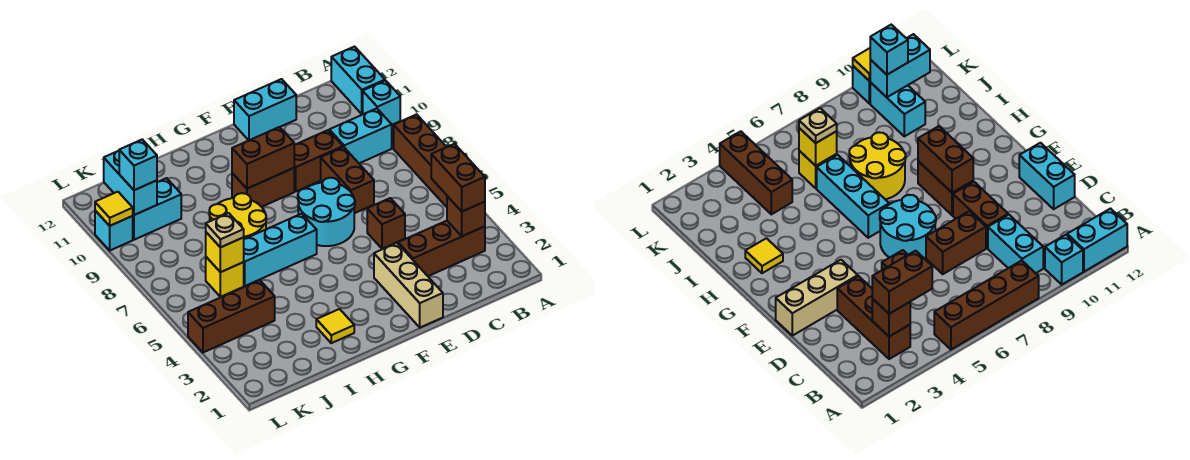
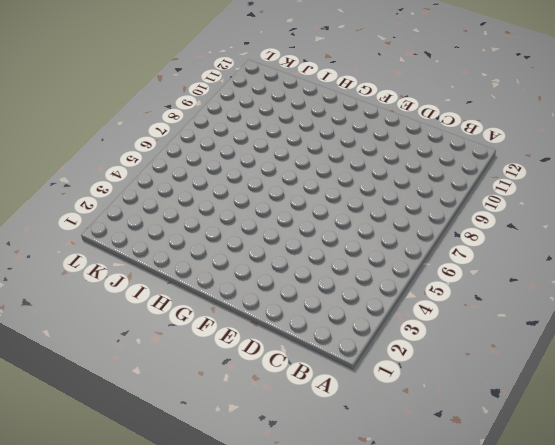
none -> brown 1x4 brick [394,114,447,207]
none -> cyan 1x1 brick [363,81,400,125]
none -> cyan 1x2 brick [331,47,385,114]

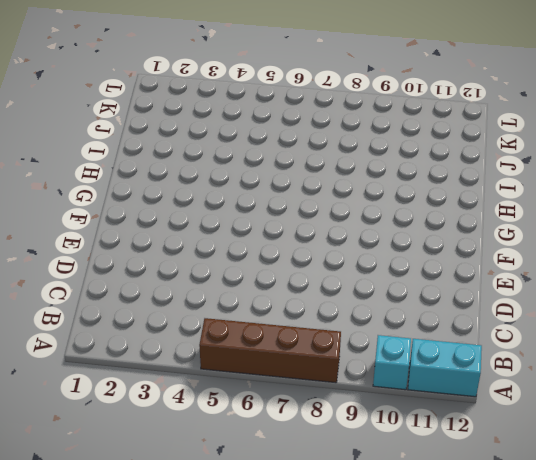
none -> brown 1x3 brick [398,221,485,276]
none -> cyan 1x2 brick [329,108,392,163]
none -> brown 1x1 brick [367,198,405,249]

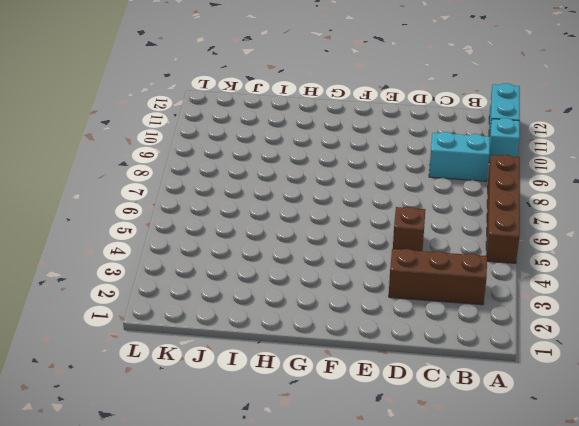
none -> brown 1x2 brick [321,147,374,213]
none -> brown 1x2 brick [294,130,343,191]
none -> cyan 1x2 brick [234,79,296,140]

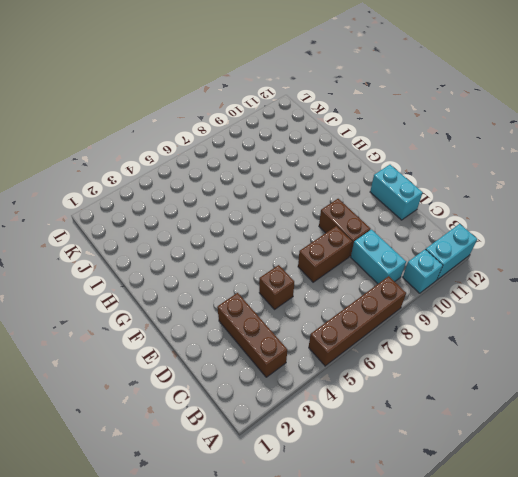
none -> tan 1x3 brick [374,243,443,328]
none -> cyan 2x2 round brick [298,178,355,246]
none -> brown 1x2 brick [232,168,294,207]

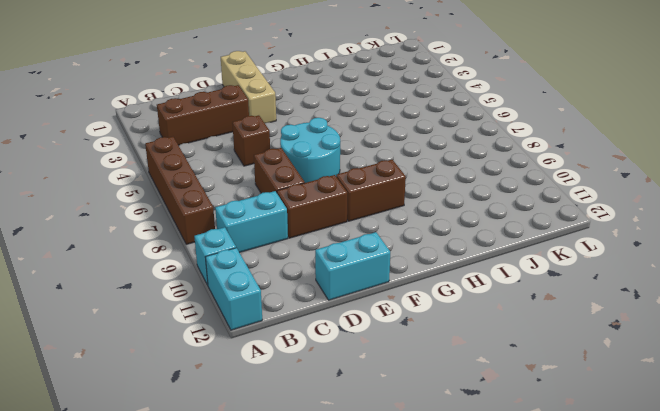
none -> cyan 1x3 brick [244,214,317,286]
none -> yellow 1x1 tile [316,309,354,343]
none -> yellow 2x2 round brick [209,193,266,239]

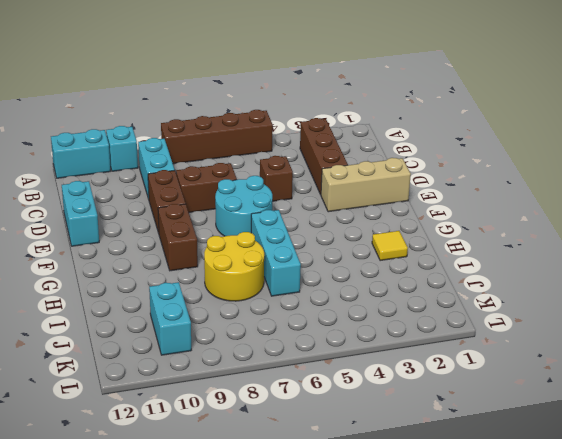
none -> brown 1x3 brick [188,280,275,352]
none -> yellow 1x1 brick [206,257,244,297]
none -> cyan 1x1 brick [95,211,133,250]

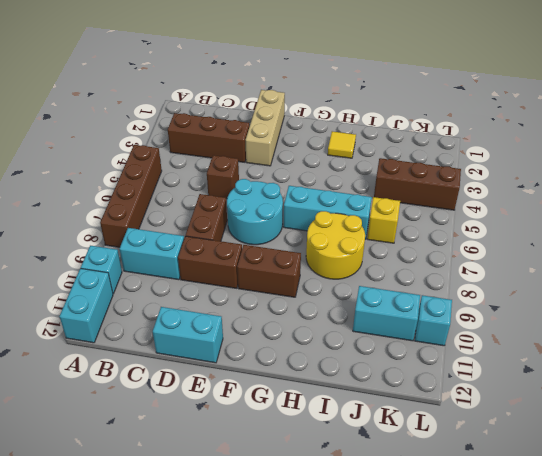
none -> brown 1x1 brick [447,196,485,236]
none -> brown 1x2 brick [232,127,294,189]
none -> yellow 1x1 brick [206,232,244,272]

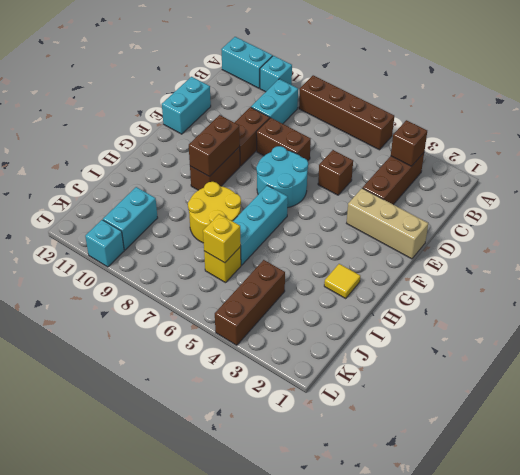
none -> cyan 1x2 brick [104,151,157,215]
none -> yellow 1x1 tile [95,192,133,226]
none -> brown 1x2 brick [431,144,485,211]

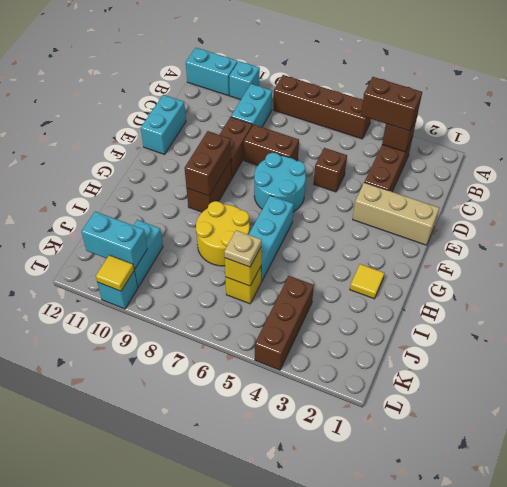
none -> cyan 1x1 brick [119,139,157,190]

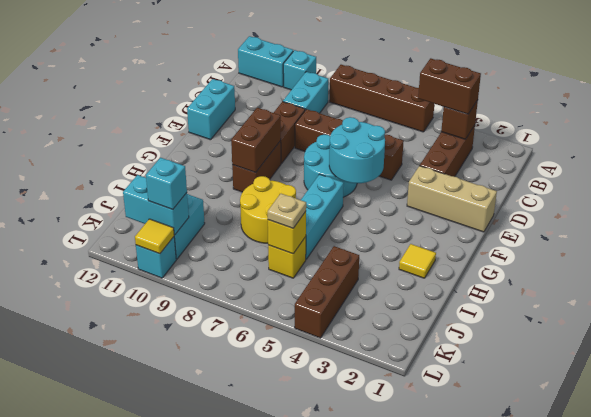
cyan 2x2 round brick [329,117,385,183] -> none

